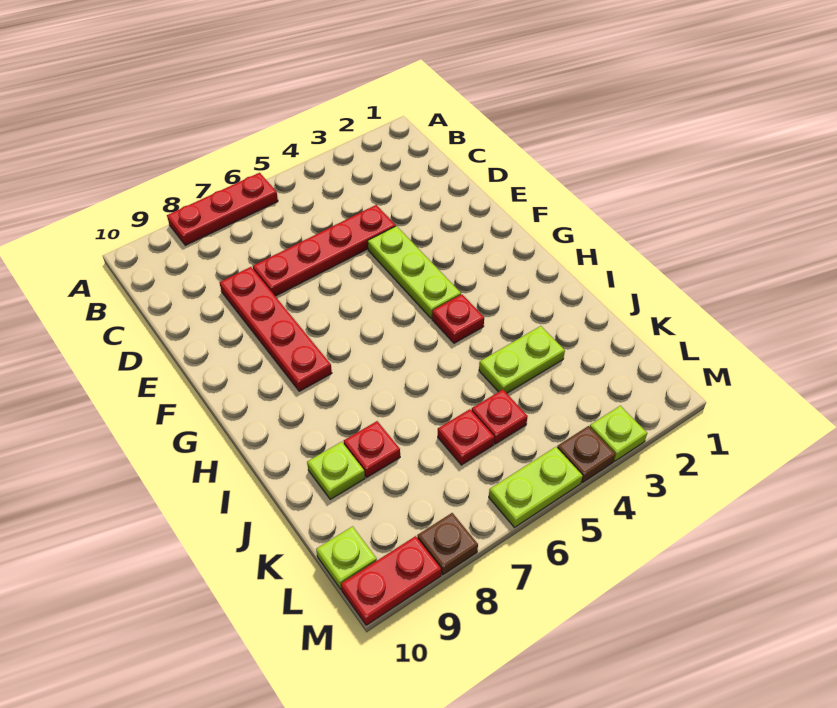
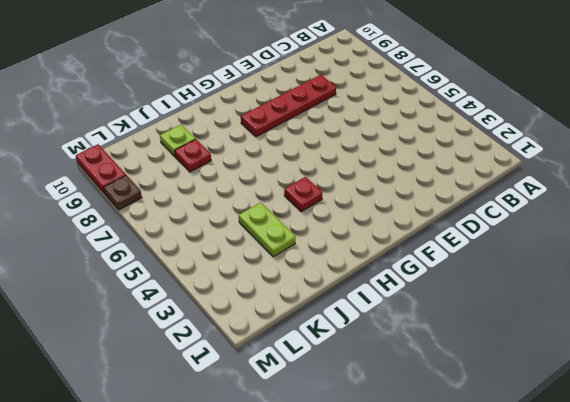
none -> red 1x3 plate [167,173,278,245]
none -> red 1x4 plate [253,205,396,296]
none -> lime 1x3 plate [368,226,461,319]

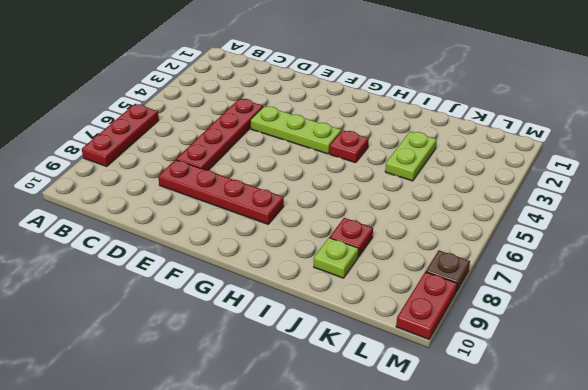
none -> red 1x1 plate [471,390,528,444]
none -> red 1x1 plate [438,409,494,465]
none -> lime 1x1 plate [316,526,377,589]

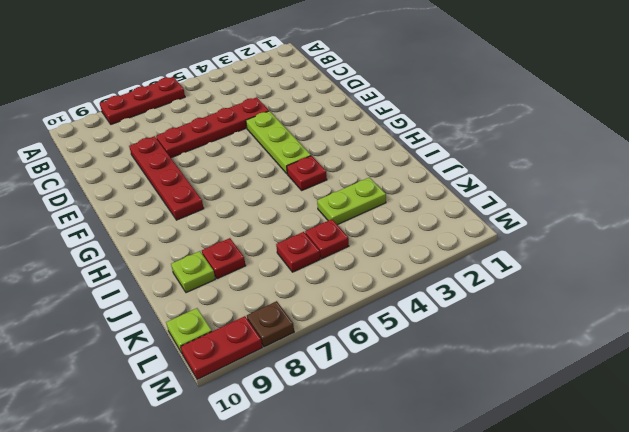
none -> lime 1x1 plate [590,406,647,461]
none -> brown 1x1 plate [557,426,615,483]
none -> lime 1x2 plate [489,447,583,527]

